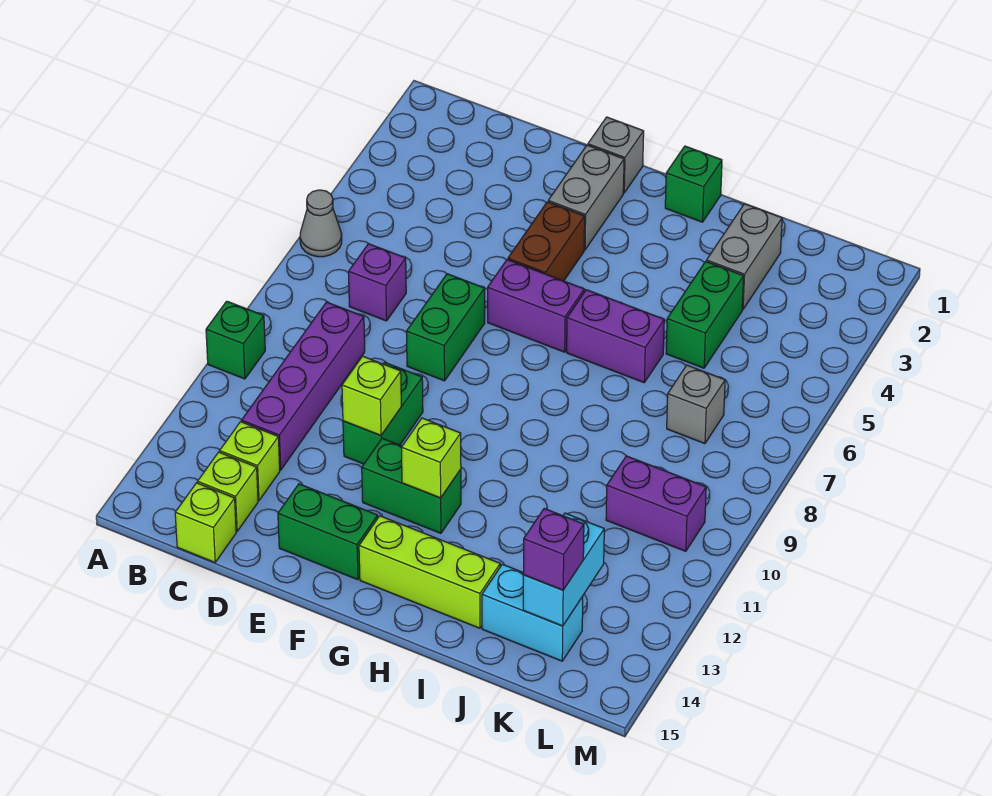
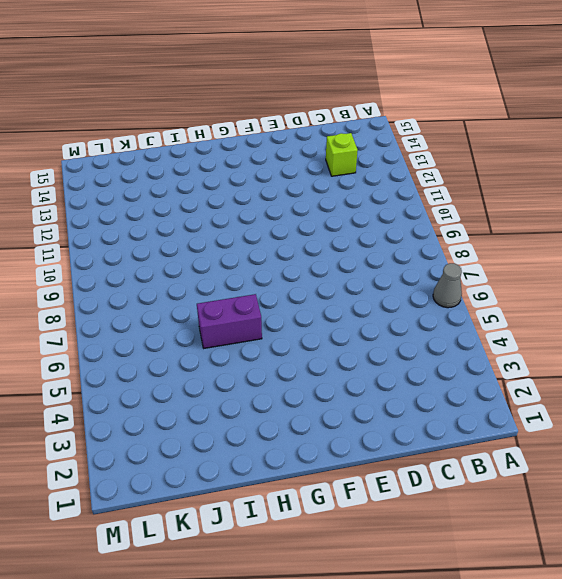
none -> green 1x1 brick [206,301,265,379]
none -> purple 1x1 brick [349,244,406,321]
none -> purple 1x4 brick [242,302,365,470]

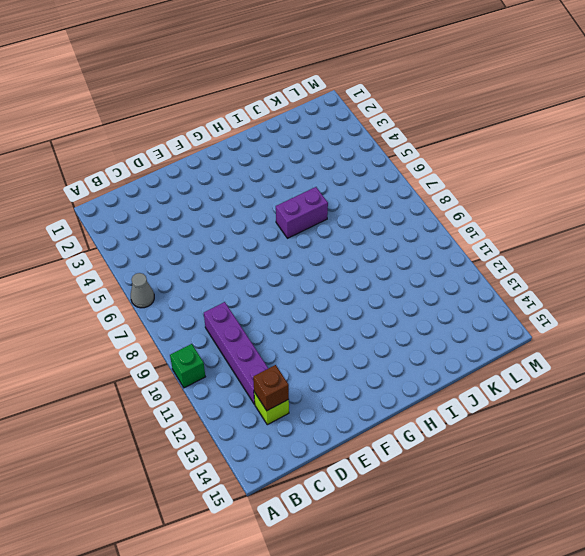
brown 1x1 brick [253,365,289,411] -> none
none -> purple 1x1 brick [349,244,406,321]
none -> lime 1x1 brick [198,452,258,531]
none -> lime 1x1 brick [175,483,236,562]

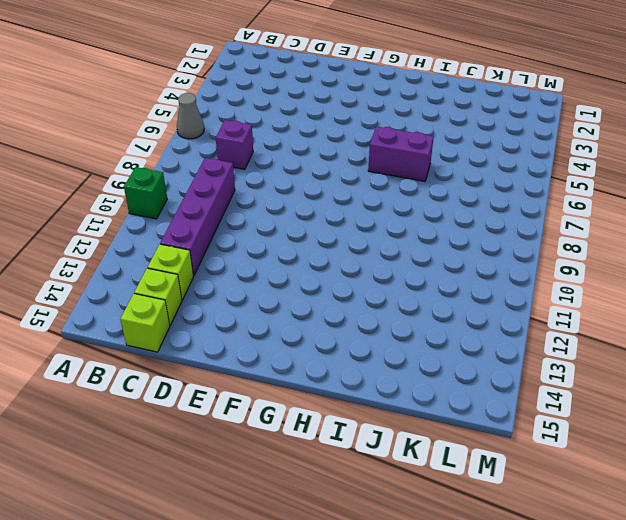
none -> green 1x2 brick [406,274,485,381]
none -> green 1x2 brick [343,362,423,464]
none -> green 1x2 brick [278,484,378,580]

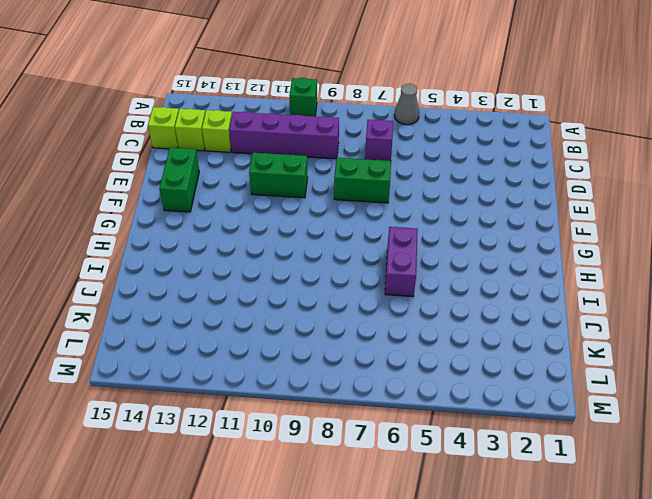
none -> grey 1x1 brick [588,117,644,193]
none -> grey 1x2 brick [548,145,624,250]
none -> brown 1x2 brick [508,202,585,281]

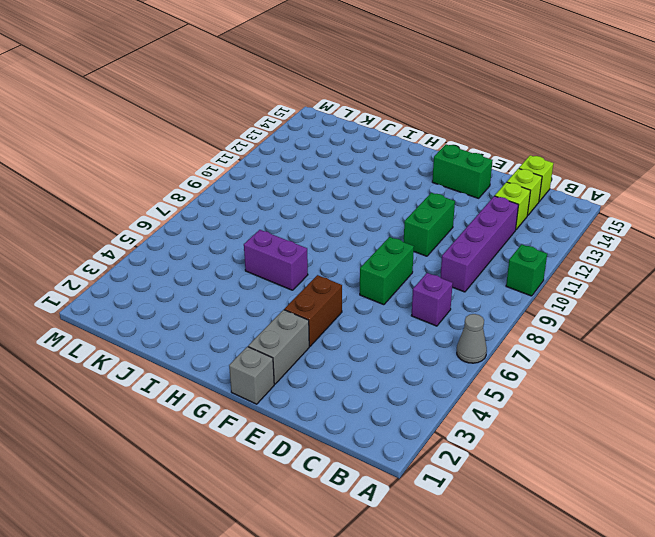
none -> purple 1x2 brick [488,260,584,352]
none -> green 1x2 brick [362,438,461,533]
none -> lime 1x3 brick [359,516,500,628]

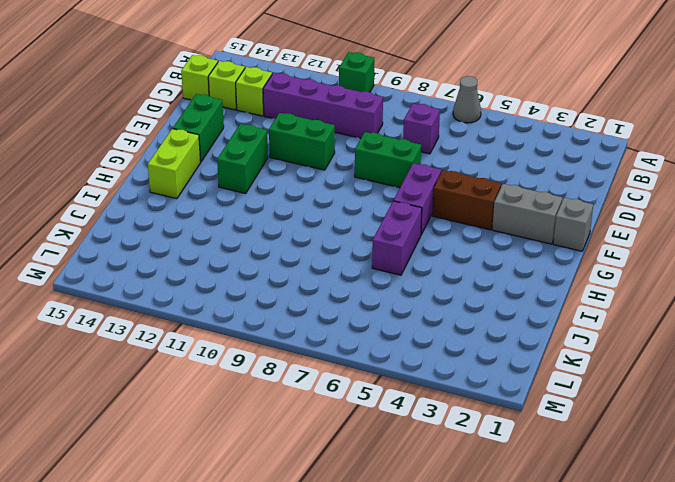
lime 1x2 brick [148,129,201,199] -> lime 1x3 brick [359,516,500,628]
none -> green 1x1 brick [665,146,722,222]
none -> grey 1x2 brick [706,204,782,309]
none -> green 1x2 brick [666,262,744,368]

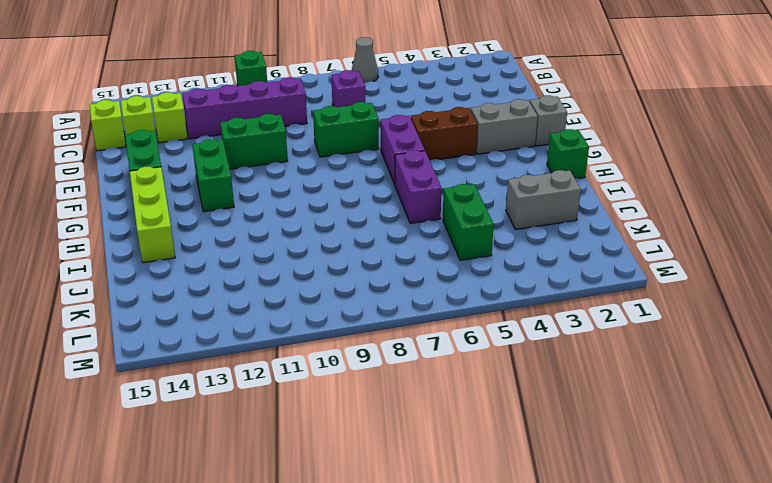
green 1x2 brick [443,184,494,260] -> green 1x2 brick turned to [666,262,744,368]
none -> cyan 1x2 brick [482,564,583,661]
none -> grey 1x1 brick [667,365,725,444]
none -> purple 1x2 brick [606,456,706,551]

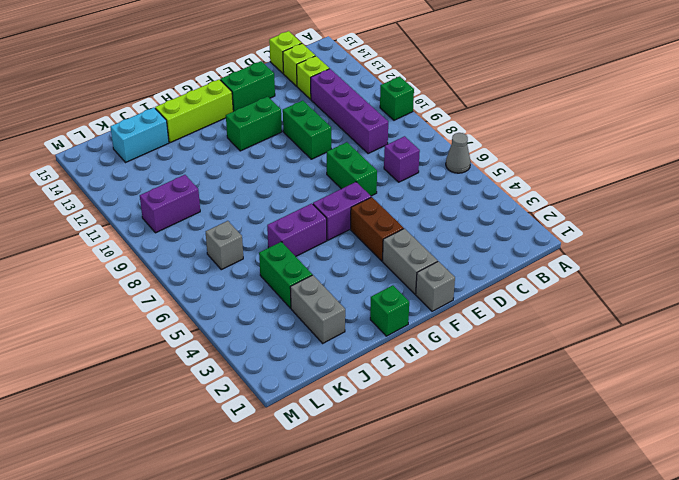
none -> lime 1x1 brick [342,356,401,435]
none -> lime 1x1 brick [402,418,461,498]
none -> cyan 1x2 brick [523,513,604,626]

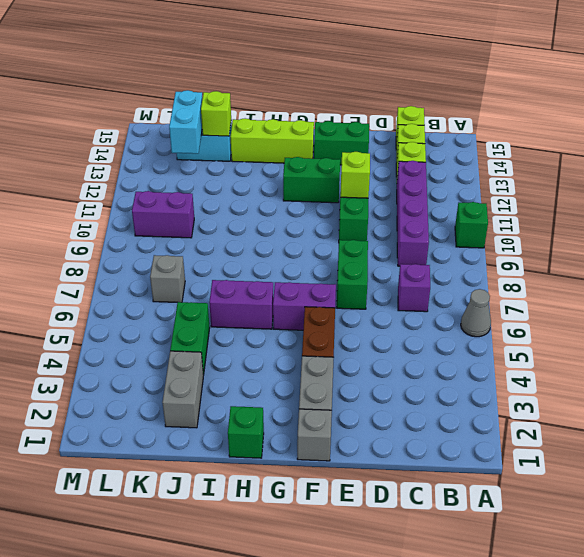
lime 1x1 brick [201,91,231,136] -> lime 1x1 brick moved to [402,418,461,498]
none -> purple 1x1 brick [523,509,584,590]

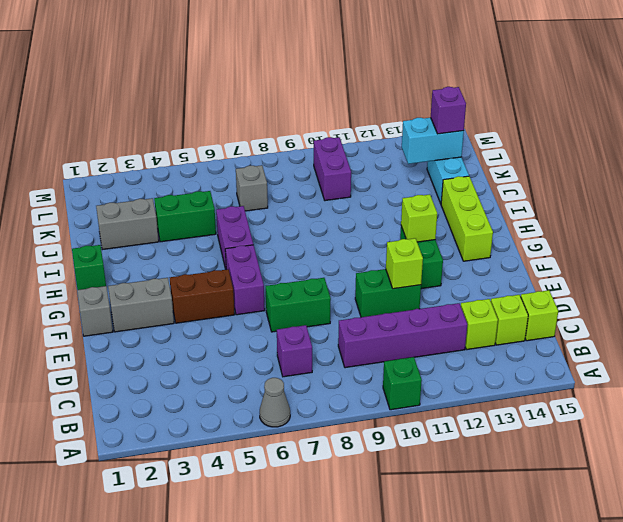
none -> green 1x2 brick [278,484,378,580]

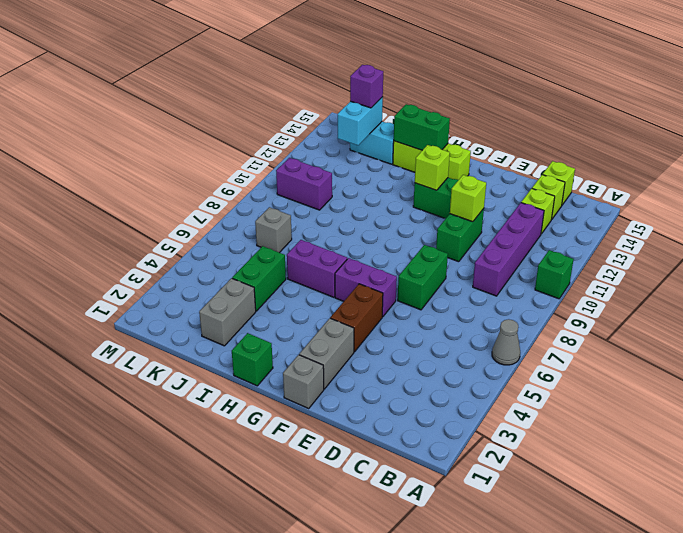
green 1x2 brick [394,104,450,150] -> green 1x2 brick moved to [278,484,378,580]
none -> purple 1x1 brick [349,244,406,321]

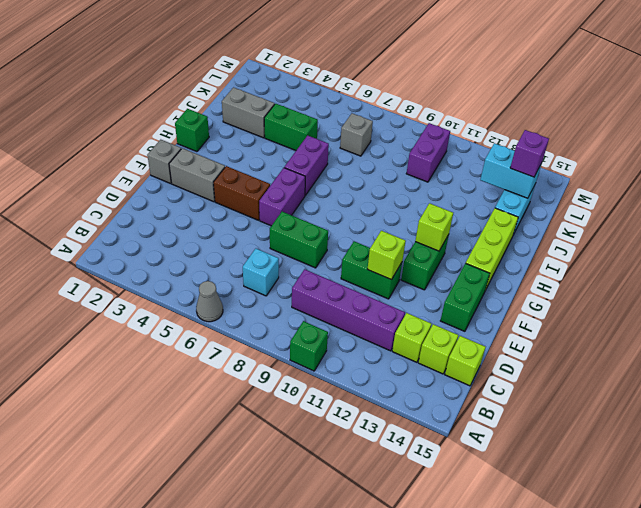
cyan 1x1 brick [243,249,279,296] -> purple 1x1 brick [349,244,406,321]

